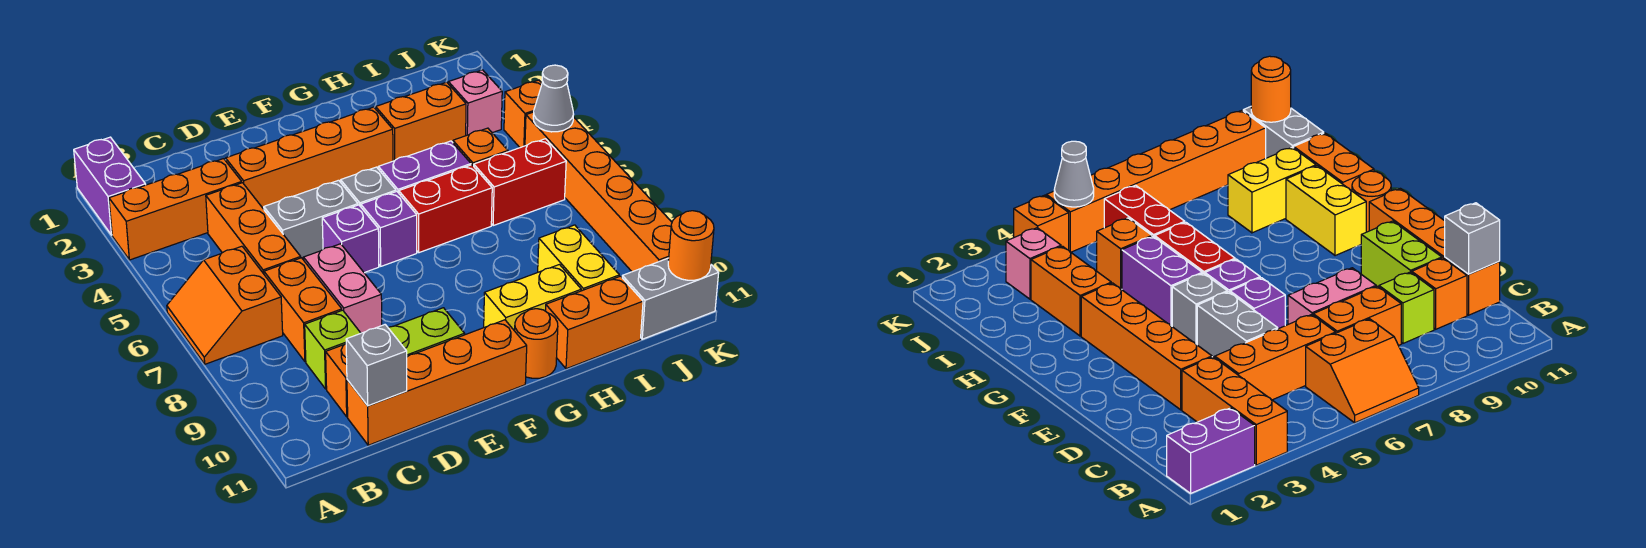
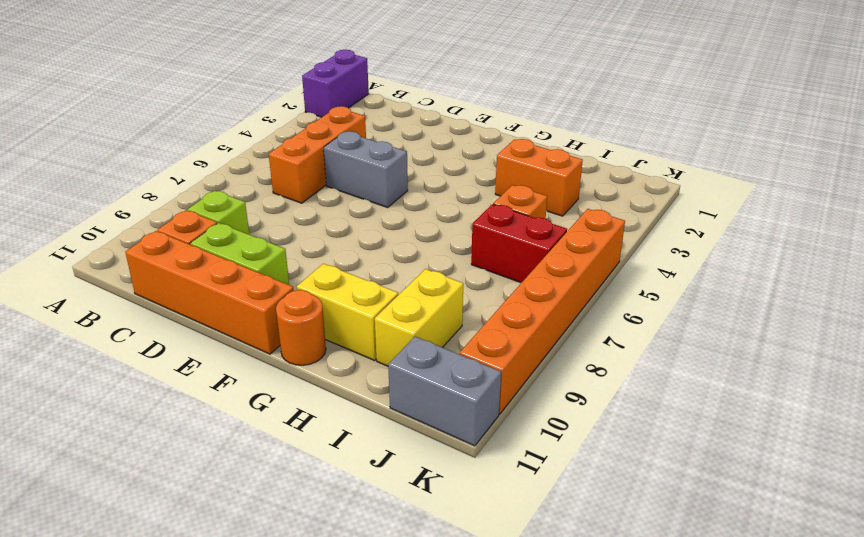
none -> orange 1x3 brick [109,159,242,260]
none -> orange 2x2 slope [167,246,283,364]
none -> orange 1x2 brick [264,258,342,362]
none -> orange 1x4 brick [226,107,393,209]

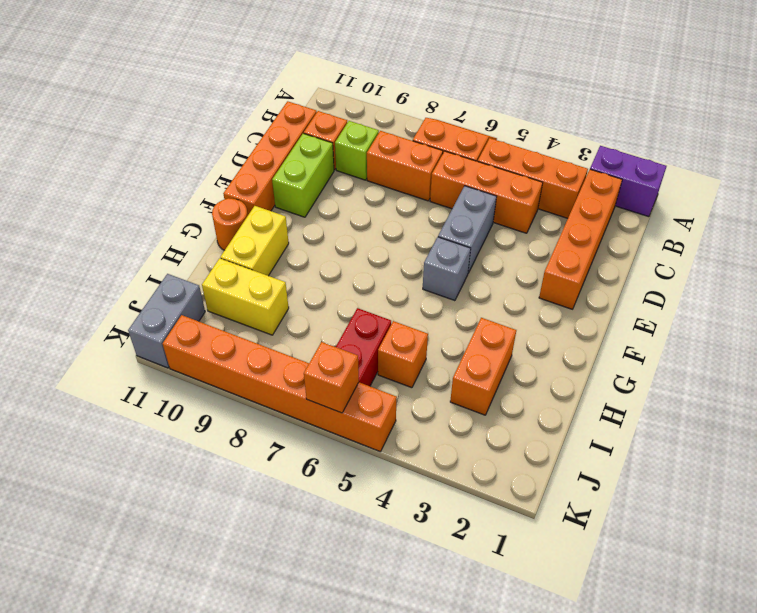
orange 1x4 brick [539,169,622,309] -> orange 1x4 brick moved to [226,107,393,209]
orange 1x3 brick [478,138,588,218] -> orange 1x3 brick turned to [109,159,242,260]
orange 1x1 brick [304,342,359,413] -> orange 1x1 brick moved to [504,80,542,148]
none -> pink 1x2 brick [303,244,382,333]
none -> purple 1x1 brick [322,205,379,273]
none -> purple 1x1 brick [361,191,417,266]
none -> purple 1x2 brick [378,141,471,193]

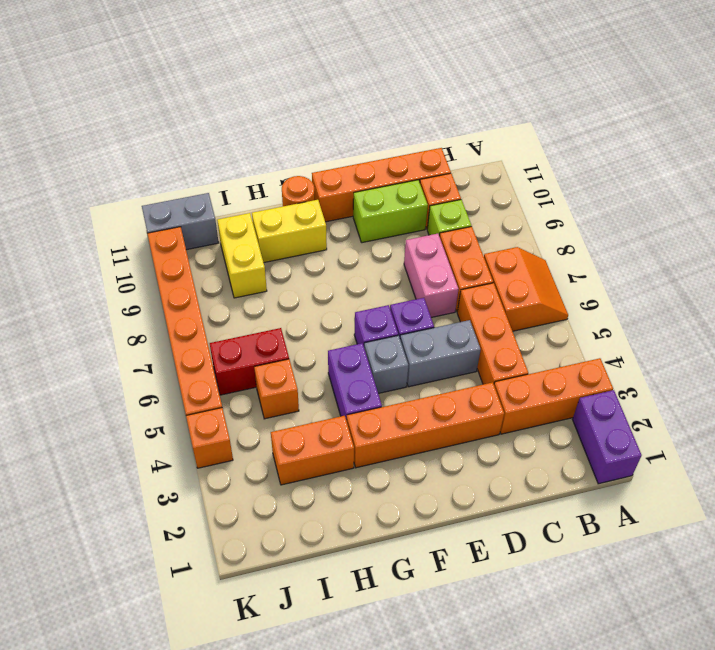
purple 1x2 brick [328,343,382,421] -> purple 1x2 brick turned to [378,141,471,193]
none -> red 1x2 brick [399,165,492,253]
none -> orange 1x2 brick [546,276,643,369]
none -> pink 1x1 brick [448,70,502,136]
none -> grey 1x1 brick [346,325,407,406]

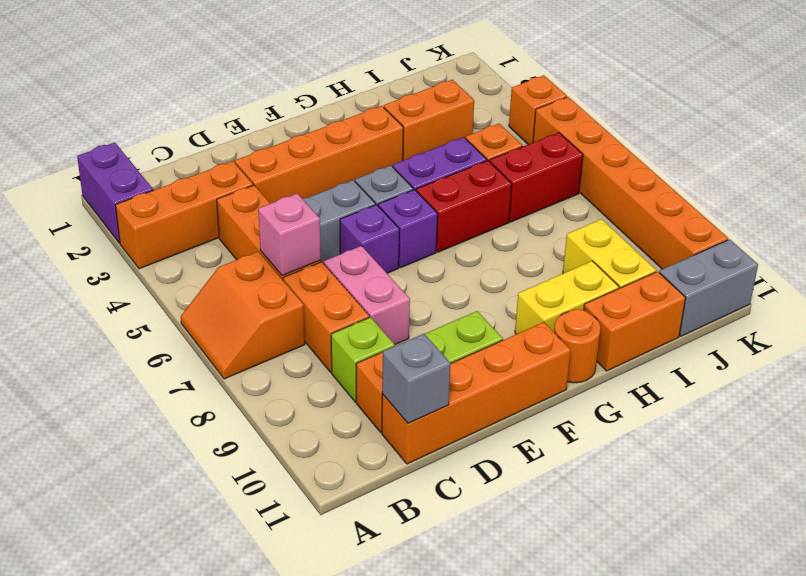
pink 1x1 brick [258,194,321,276] -> pink 1x1 brick moved to [448,70,502,136]
none -> grey 1x1 cone [533,65,574,132]
none -> orange 1x1 round brick [668,211,714,280]

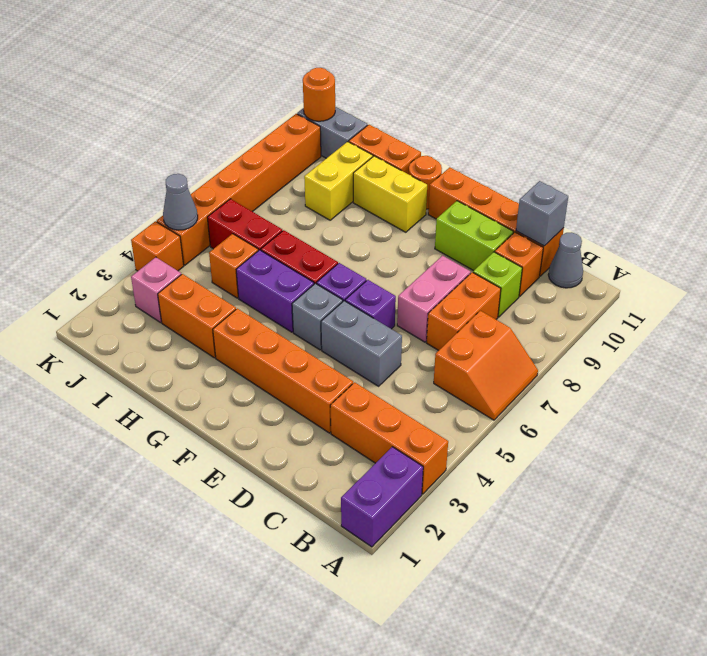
grey 1x1 cone [548,232,583,288] -> none
none -> orange 1x3 brick [206,183,301,274]

